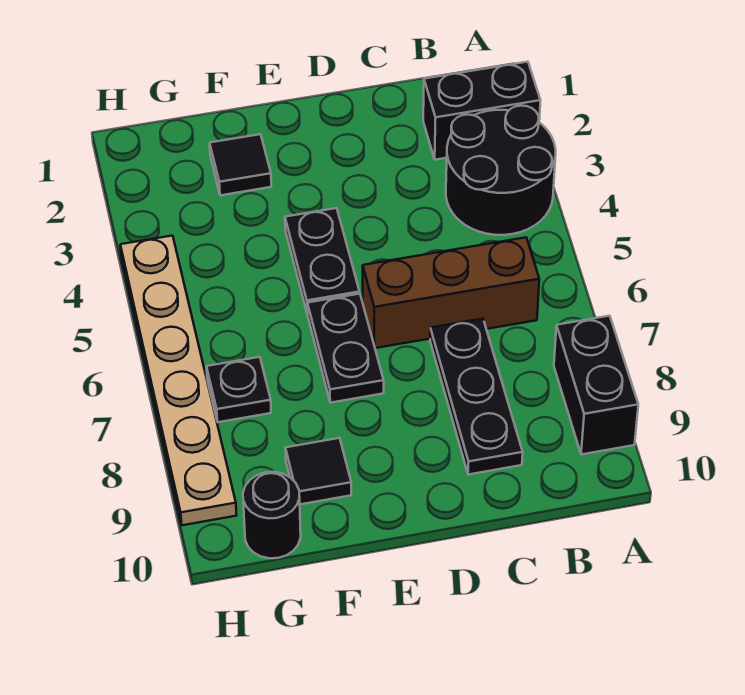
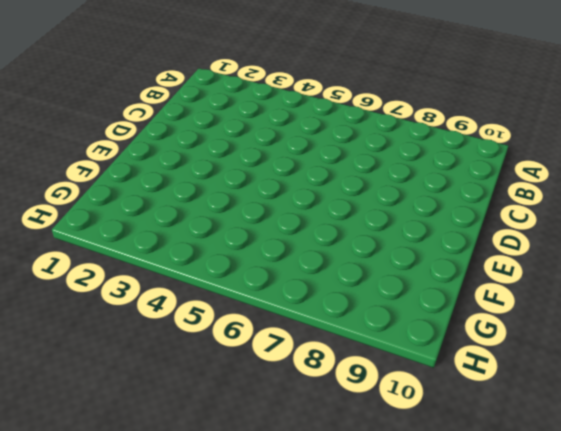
none -> black 1x2 brick [423,62,541,160]
none -> black 2x2 round brick [446,106,556,235]
none -> black 1x2 brick [554,316,638,455]

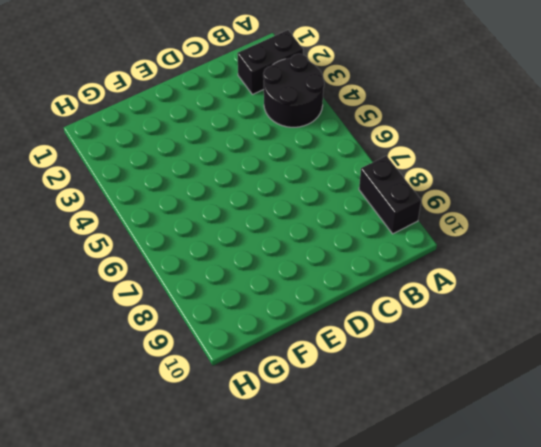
none -> brown 1x3 brick [363,237,539,348]
none -> black 1x3 plate [430,319,523,475]
none -> black 1x2 plate [285,208,360,314]

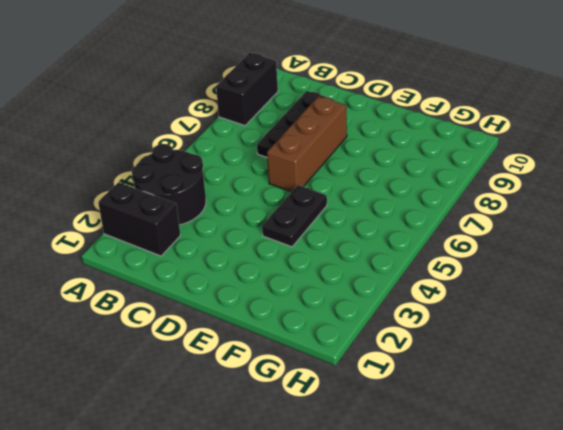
brown 1x3 brick [267,96,347,192] -> brown 1x3 brick turned to [363,237,539,348]
none -> black 1x2 plate [307,294,384,403]
none -> black 1x1 tile [210,134,271,195]
none -> black 1x1 tile [285,438,351,504]

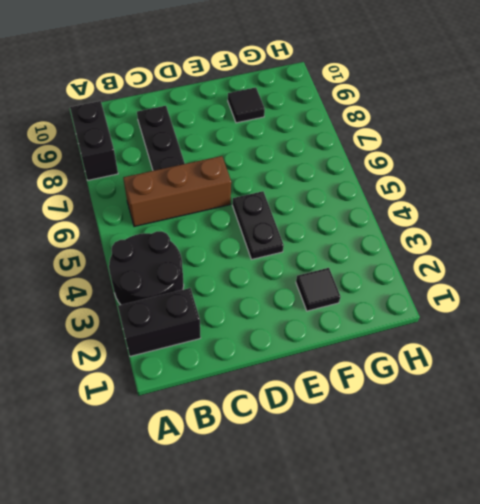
none -> black 1x2 plate [307,294,384,403]
none -> black 1x1 plate [206,357,271,422]
none -> black 1x1 round brick [243,472,301,558]

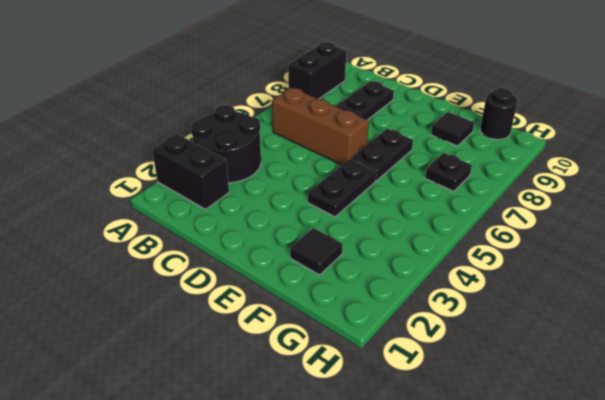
none -> tan 1x6 plate [120,236,237,525]

